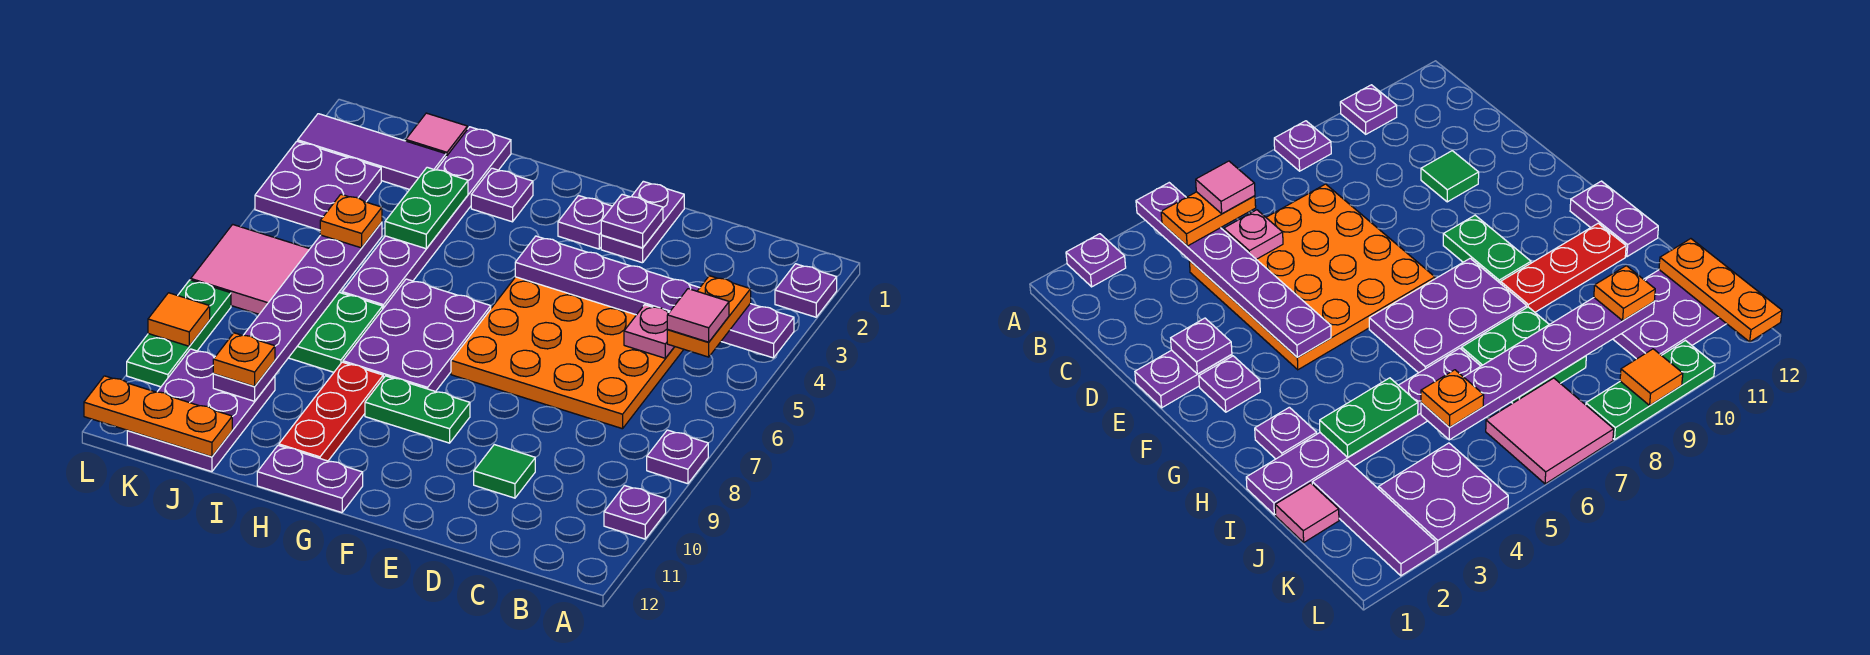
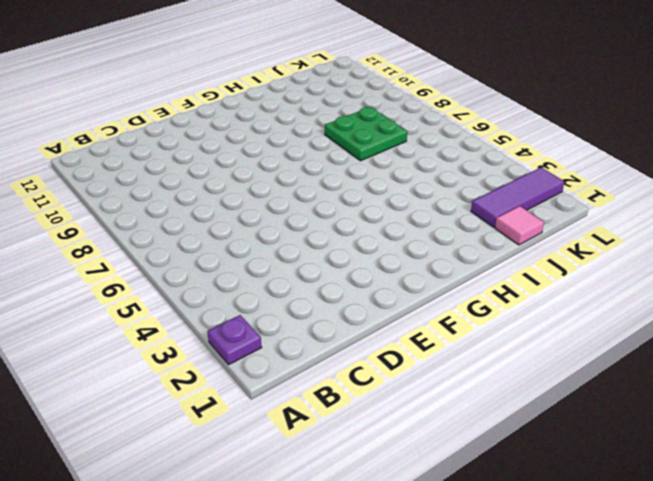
none -> purple 1x1 plate [647,430,708,484]
none -> purple 1x1 plate [604,486,666,539]
none -> orange 4x4 plate [451,277,684,429]
none -> green 1x1 tile [474,445,535,498]

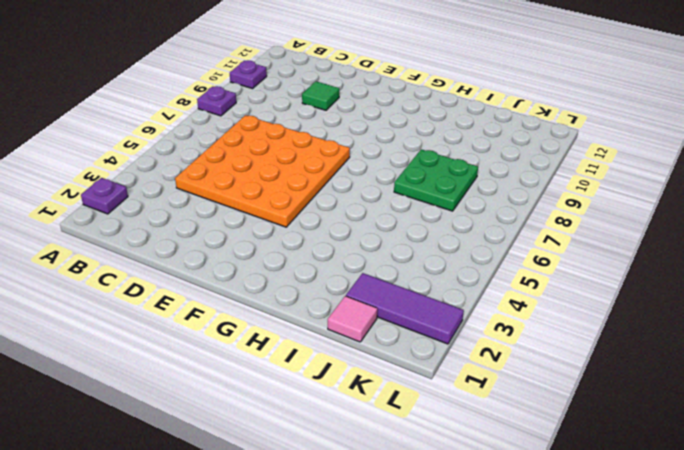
none -> purple 1x2 plate [601,181,684,263]
none -> purple 1x1 plate [558,196,612,249]
none -> green 1x2 plate [365,376,470,443]
none -> purple 2x3 plate [343,279,491,392]

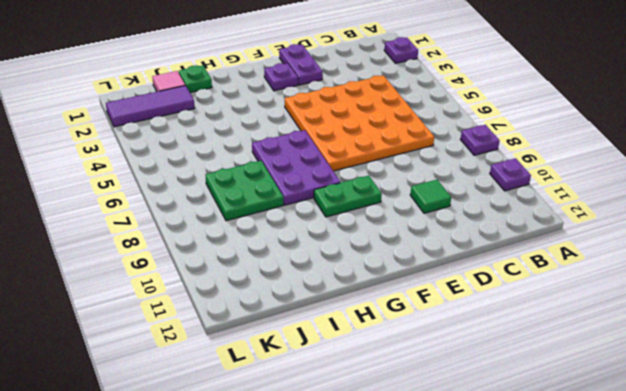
green 1x1 plate [179,65,212,93] -> purple 1x6 plate [342,127,511,308]
none -> purple 1x2 plate [257,445,363,513]
none -> purple 1x1 plate [471,168,533,222]
none -> red 1x3 plate [279,362,383,461]
none -> purple 2x3 plate [127,349,275,472]

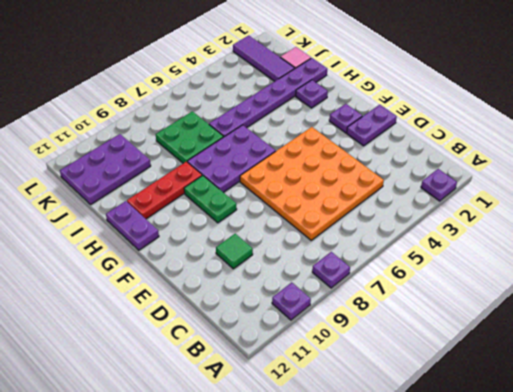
none -> purple 2x2 plate [255,141,381,230]
none -> pink 2x2 tile [191,224,309,314]
none -> green 1x3 plate [127,280,231,387]
none -> purple 1x6 plate [515,236,794,358]

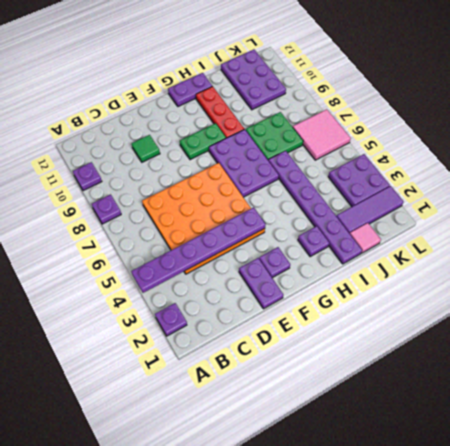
none -> green 1x3 plate [127,280,231,387]
none -> pink 1x1 plate [624,305,674,358]
none -> purple 1x1 plate [601,194,663,248]
none -> green 1x2 plate [385,167,468,249]

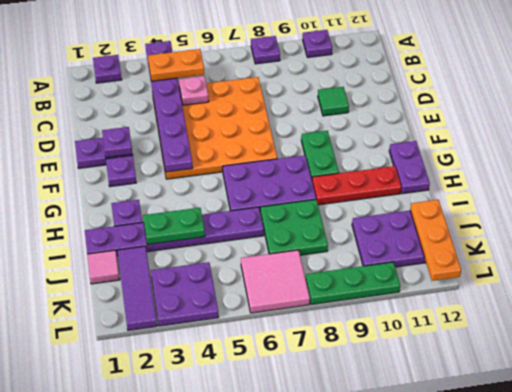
none -> purple 1x6 plate [213,222,382,401]
none -> orange 1x1 tile [148,293,210,346]
none -> orange 1x1 plate [320,194,382,248]
none -> orange 1x1 plate [213,333,275,386]

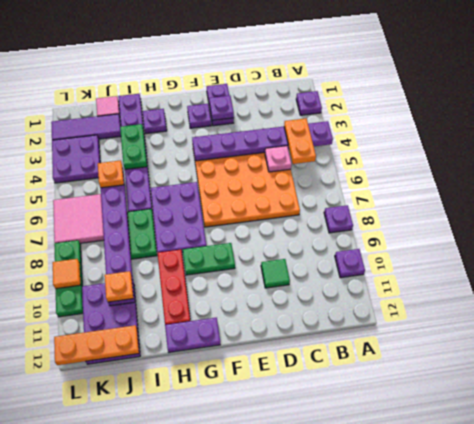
none -> pink 1x1 tile [667,289,729,342]

